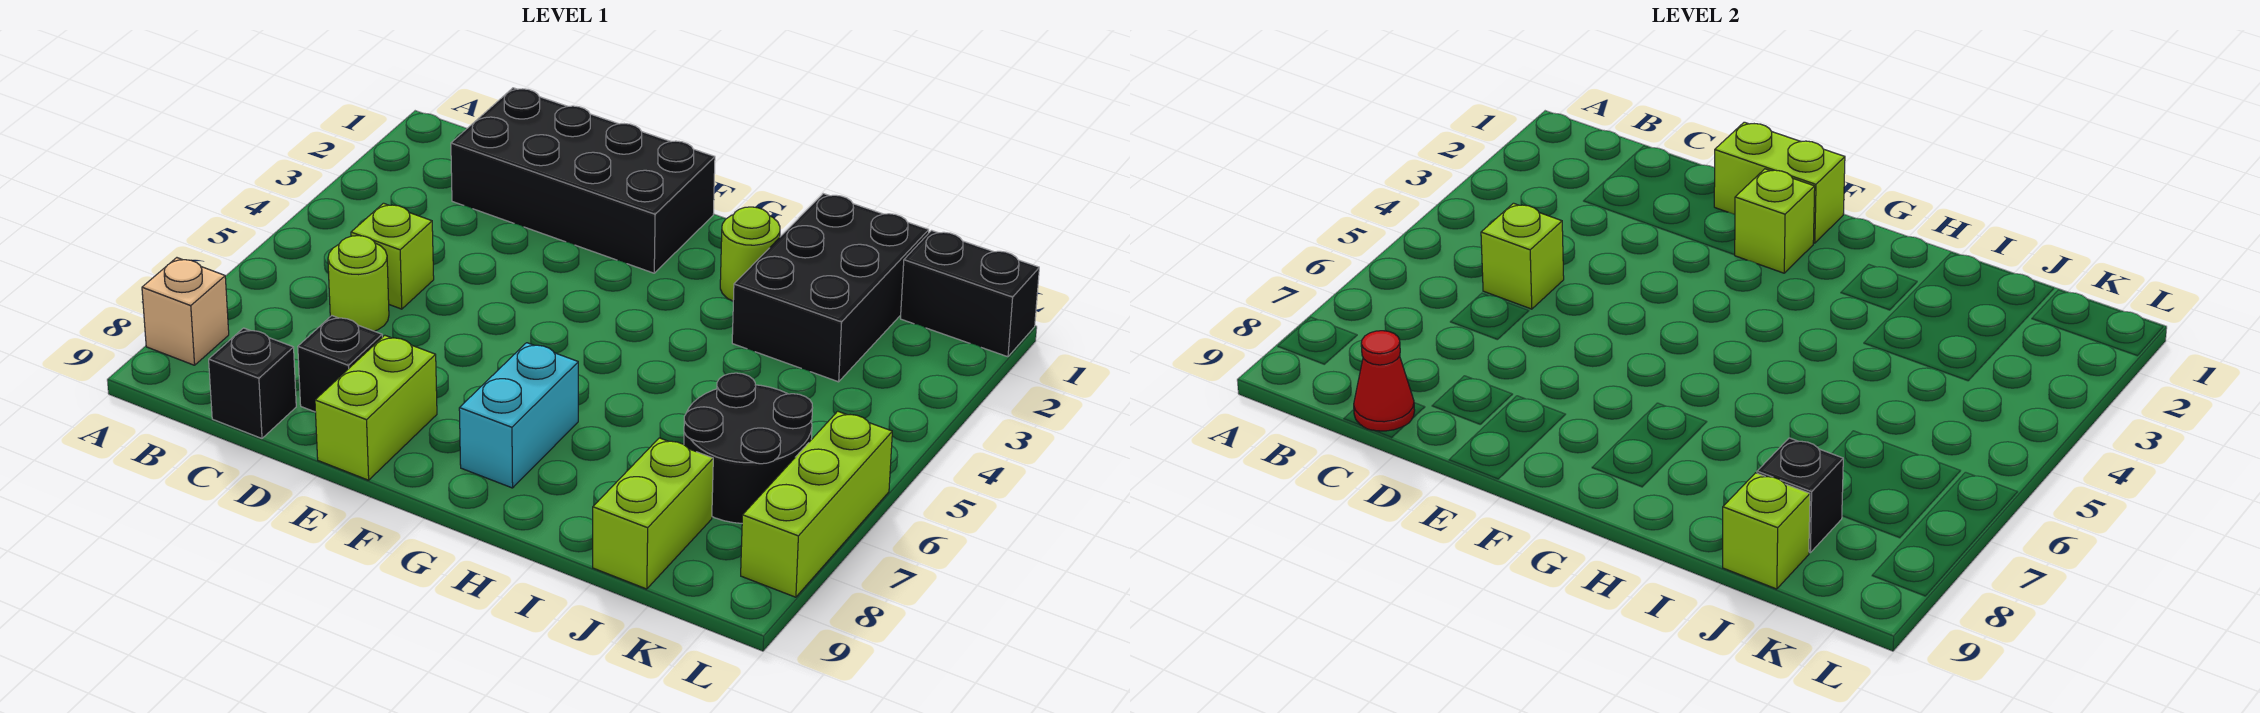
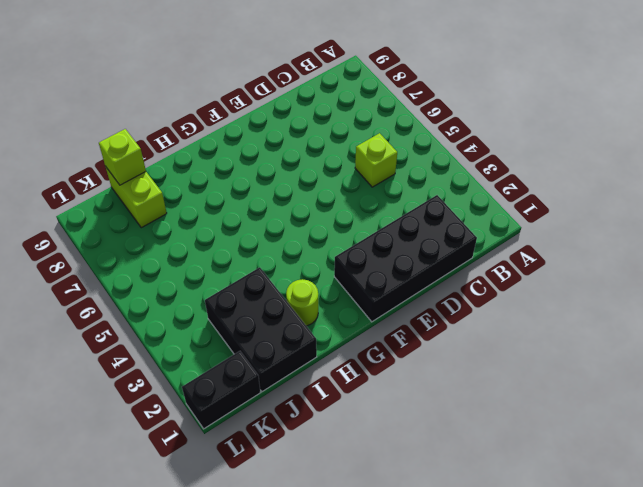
none -> tan 1x1 brick [142,258,229,365]
none -> lime 1x1 round brick [328,236,389,331]
none -> black 1x1 brick [209,328,296,438]

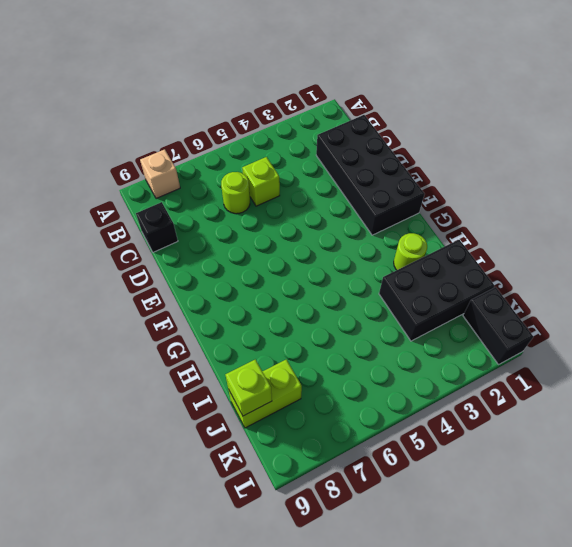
none -> black 1x1 brick [298,316,382,412]
none -> lime 1x2 brick [315,335,437,480]
none -> cyan 1x2 brick [459,343,578,488]

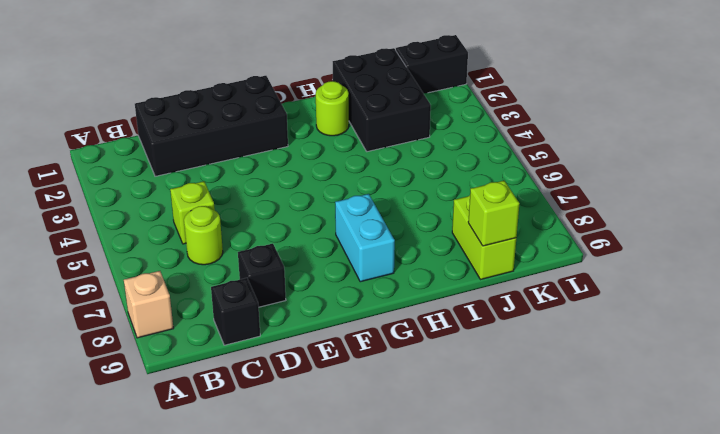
none -> lime 1x2 brick [315,335,437,480]
none -> black 2x2 round brick [684,373,813,523]
none -> lime 1x3 brick [741,411,892,597]

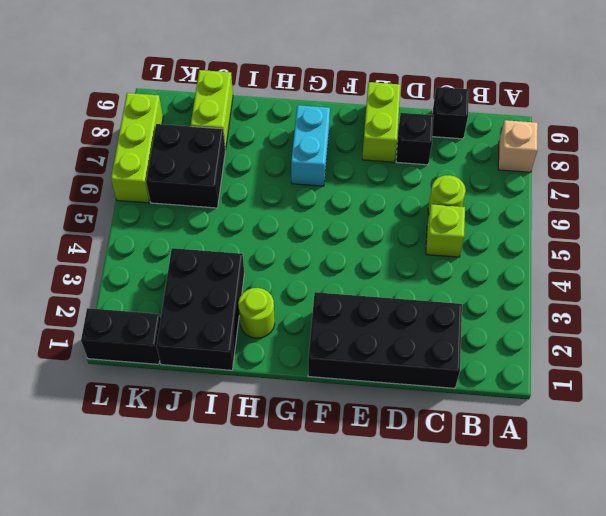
black 2x2 brick [146,124,225,208] -> black 2x2 round brick [684,373,813,523]
none -> lime 1x1 brick [1481,203,1564,309]
none -> red 1x1 cone [1354,331,1415,431]
none -> lime 1x2 brick [1714,122,1845,243]

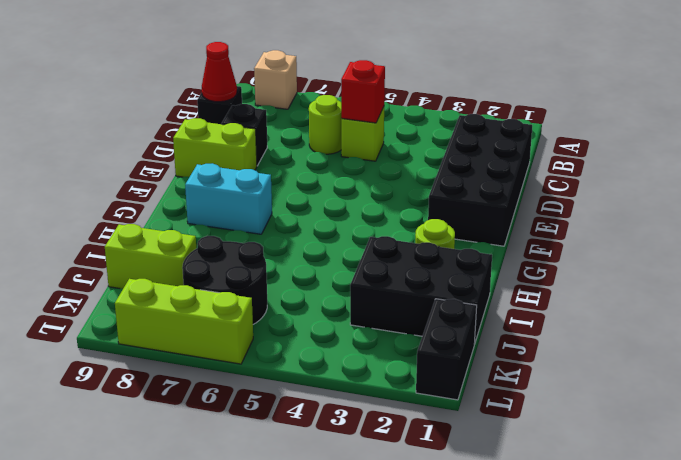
red 1x1 brick [341,60,385,123] -> lime 1x1 brick [1481,203,1564,309]
none -> lime 1x2 brick [1714,122,1845,243]
none -> lime 1x1 brick [1735,169,1815,273]
none -> black 1x1 brick [1757,438,1843,552]

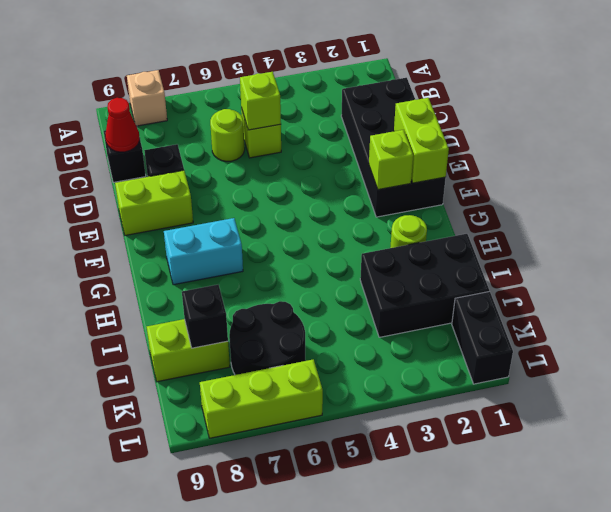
none -> lime 1x1 brick [1723,473,1810,589]

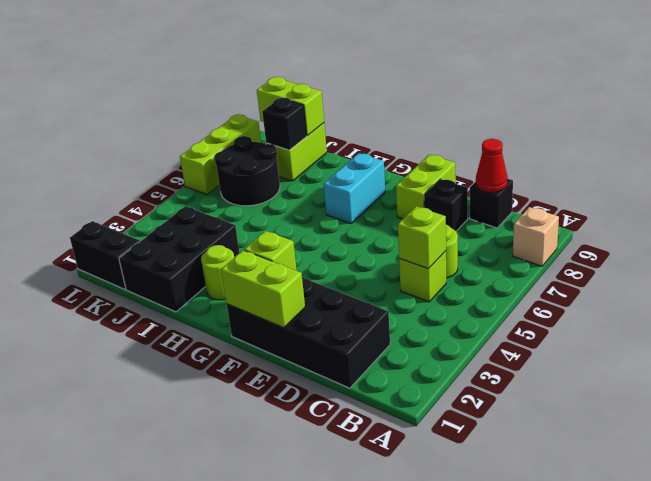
lime 1x2 brick [257,77,324,136] -> lime 1x1 brick [1723,473,1810,589]

